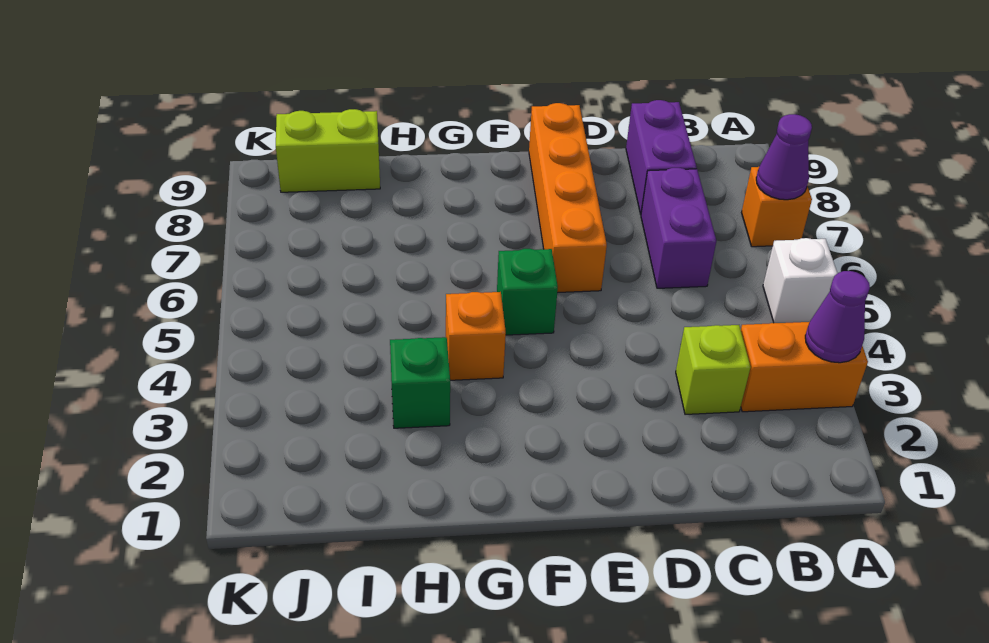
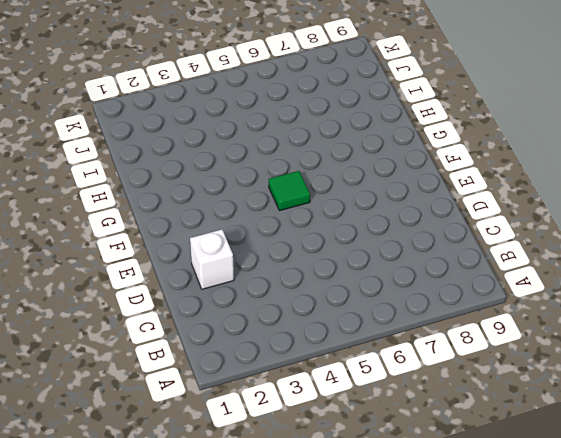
white 1x1 brick [190,229,234,289] -> white 1x1 brick moved to [763,238,837,323]
green 1x1 tile [269,171,310,211] -> green 1x1 brick [497,249,558,335]
none -> orange 1x2 brick [741,322,868,412]
none -> orange 1x1 brick [742,167,812,247]
none -> lime 1x1 brick [676,325,751,414]

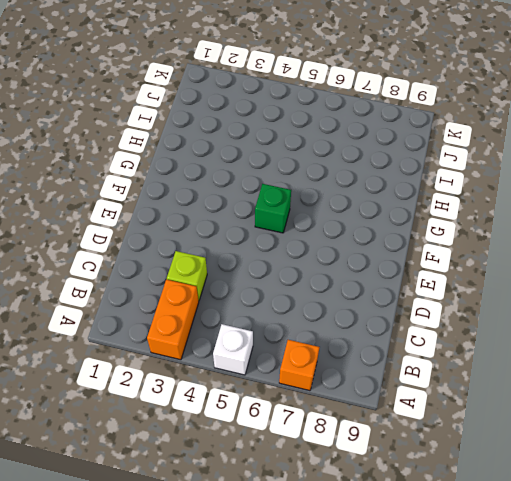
none -> purple 1x2 brick [641,168,716,288]
none -> purple 1x2 brick [626,100,697,214]
none -> orange 1x4 brick [529,103,607,293]

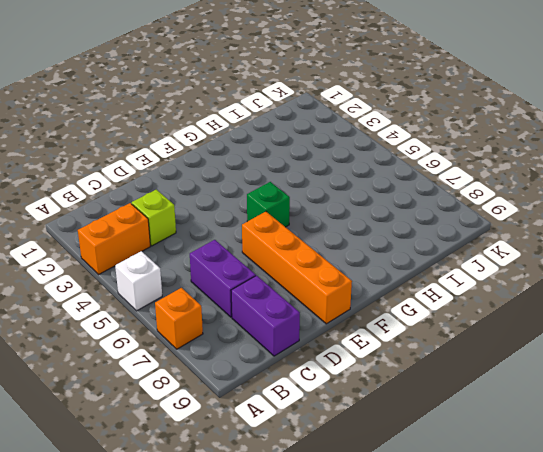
none -> orange 1x1 brick [446,292,506,380]
none -> green 1x1 brick [390,337,450,428]
none -> lime 1x2 brick [276,109,380,192]

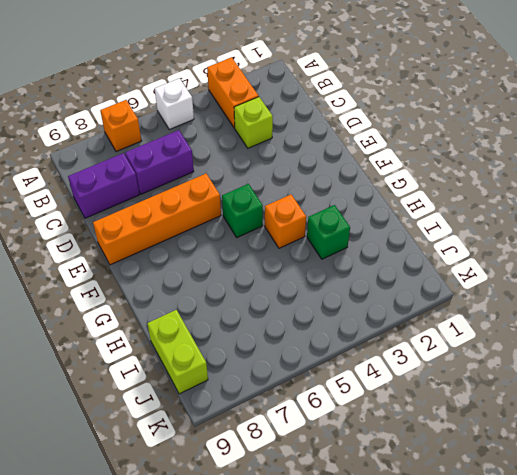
none -> purple 1x1 cone [805,271,870,363]
none -> purple 1x1 cone [756,114,812,200]

